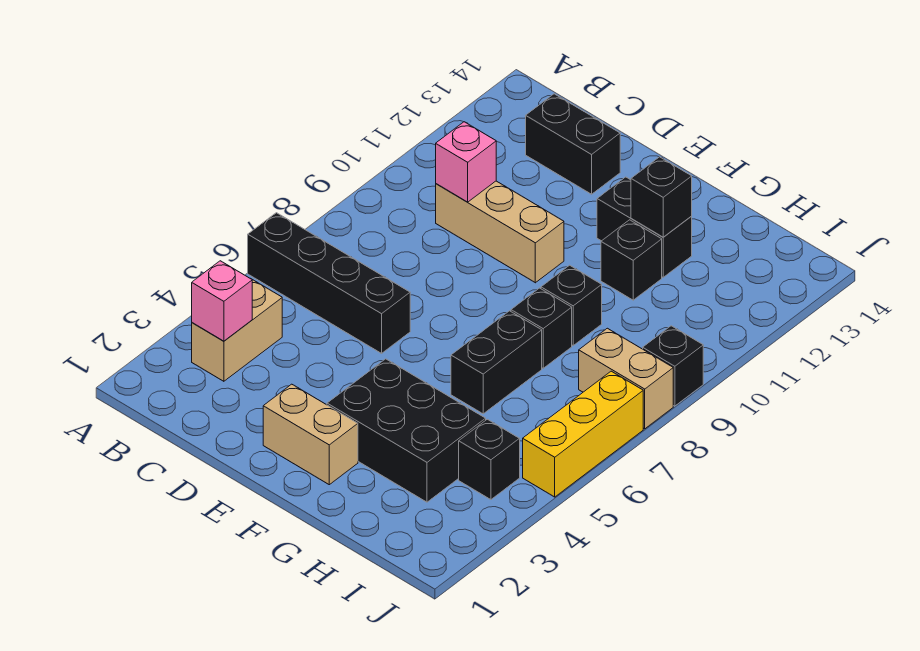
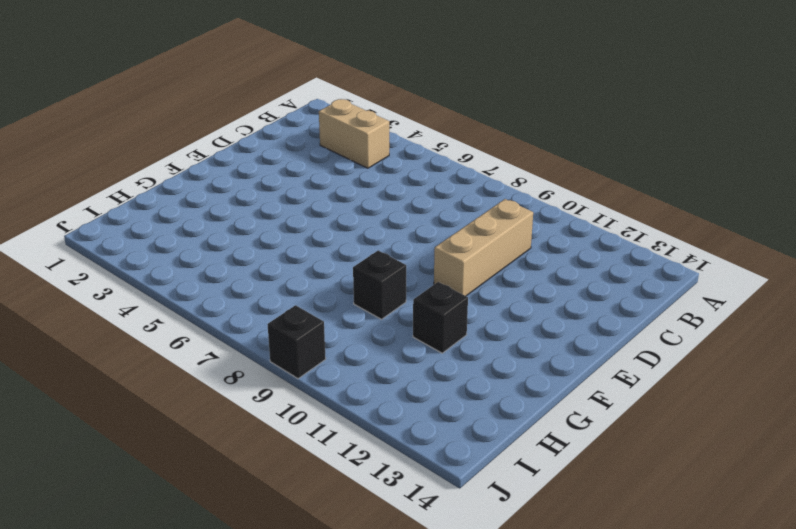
none -> black 1x4 brick [248,213,410,353]
none -> black 1x2 brick [526,94,620,194]
none -> tan 1x2 brick [263,384,358,485]

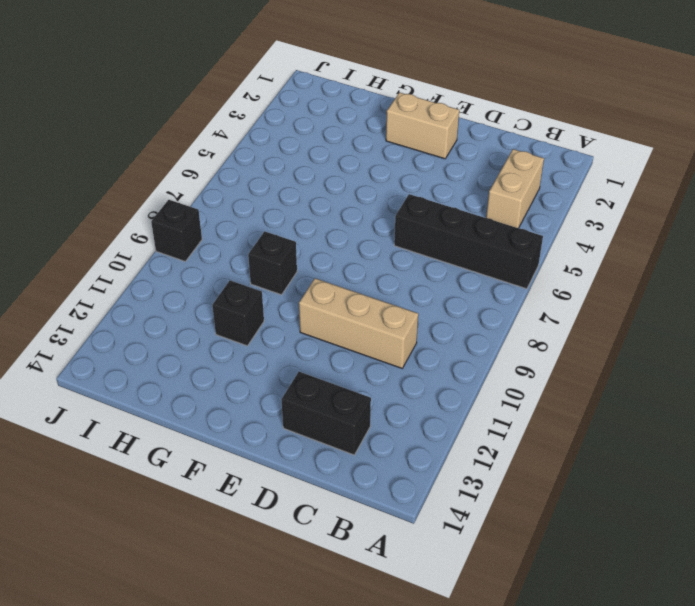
none -> black 2x3 brick [327,359,486,502]
none -> black 1x2 brick [597,177,692,277]
none -> black 1x2 brick [451,311,542,414]

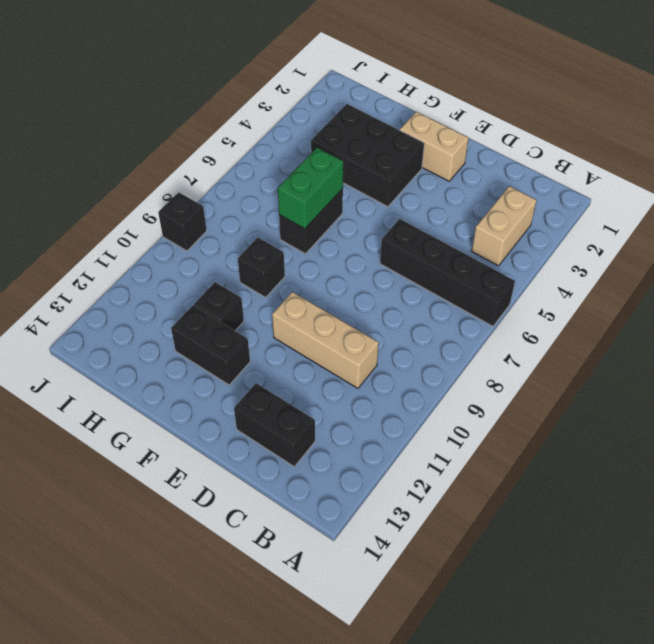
green 1x2 brick [278,148,343,229] -> none
none -> black 1x1 brick [511,288,572,368]
none -> black 1x1 brick [459,419,520,500]
none -> tan 1x2 brick [579,328,673,429]

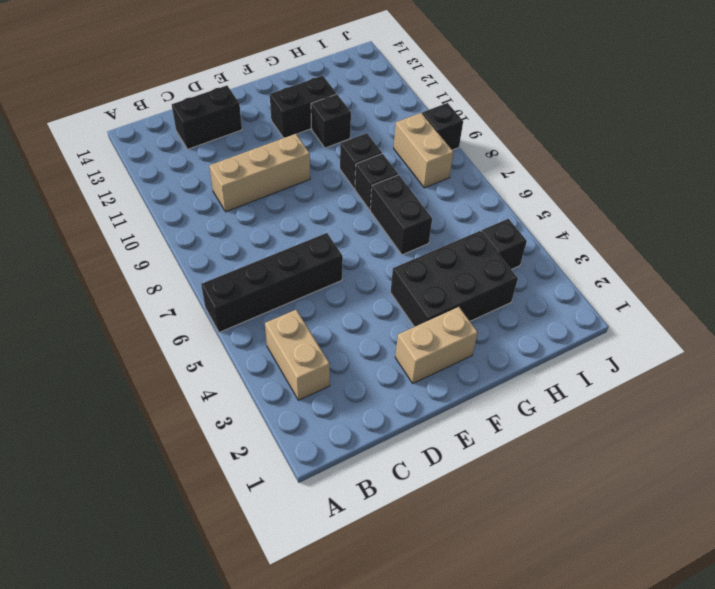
tan 1x2 brick [394,113,453,188] -> tan 1x2 brick turned to [579,328,673,429]
none -> yellow 1x3 brick [523,371,643,497]
none -> pink 1x1 brick [192,261,252,341]
none -> pink 1x1 brick [436,122,496,202]

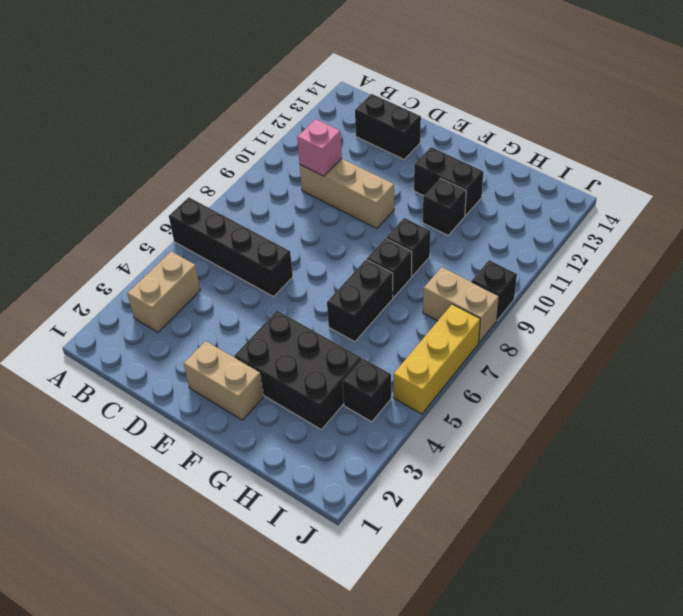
none -> pink 1x1 brick [192,261,252,341]
none -> black 1x1 brick [631,157,692,237]

